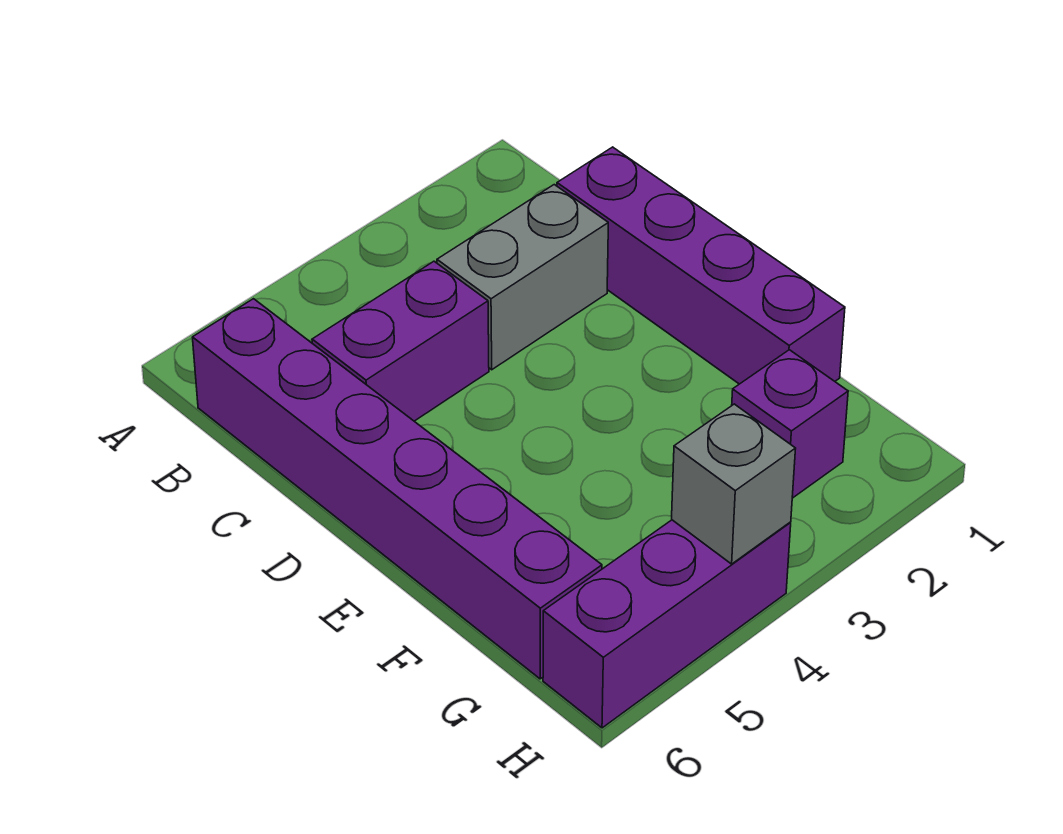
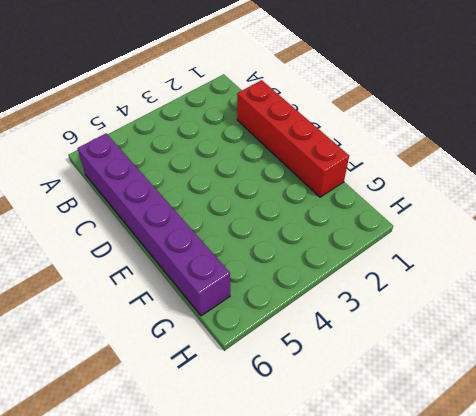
red 1x4 brick [237,80,349,197] -> purple 1x4 brick [557,147,845,384]
none -> grey 1x2 brick [437,185,608,370]
none -> purple 1x2 brick [312,261,489,421]

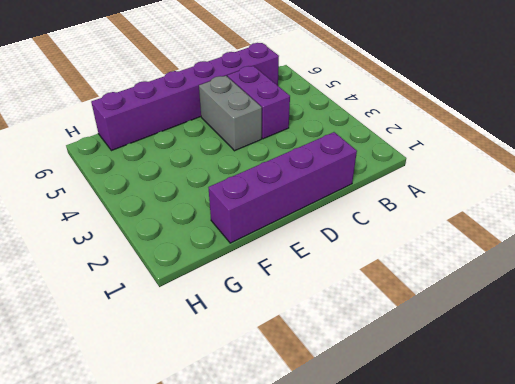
grey 1x2 brick [199,76,262,151] -> grey 1x2 brick moved to [437,185,608,370]
none -> purple 1x1 brick [732,350,848,498]
none -> purple 1x3 brick [543,520,791,728]

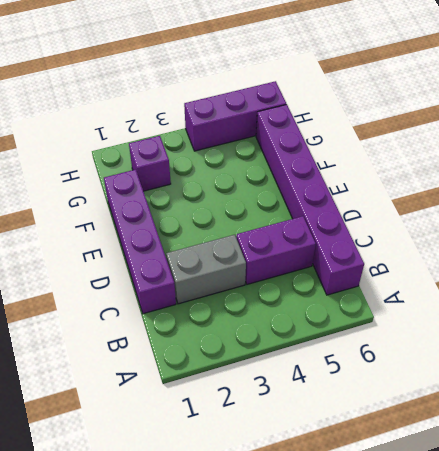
none -> grey 1x1 brick [672,404,796,564]

